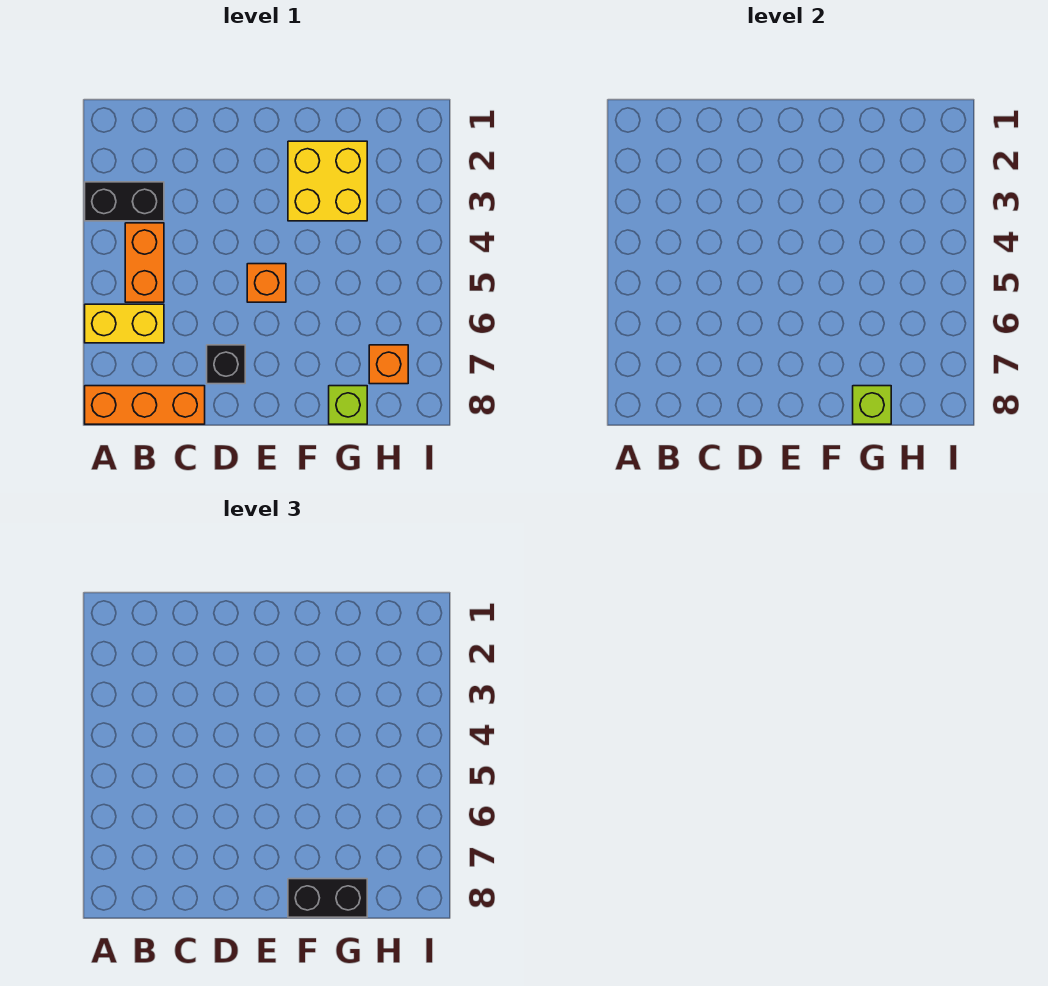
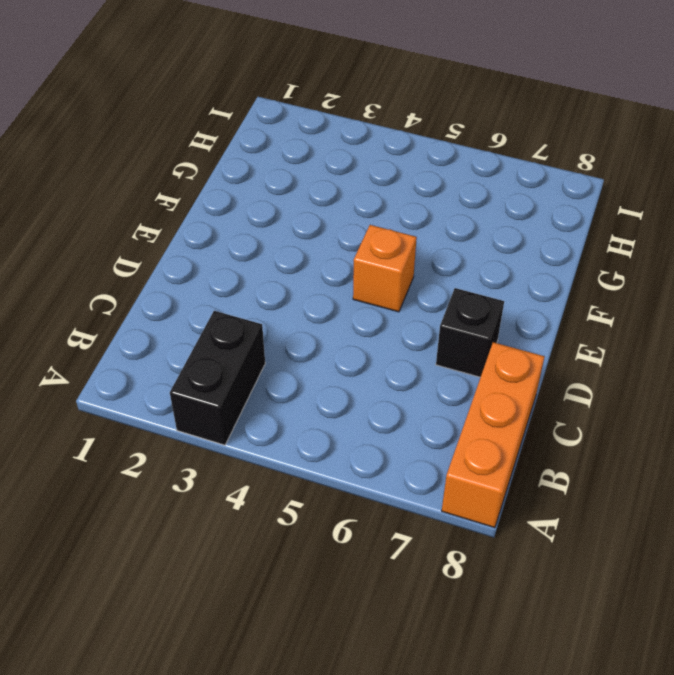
none -> yellow 1x2 brick [85,304,164,343]
none -> orange 1x2 brick [125,223,164,302]

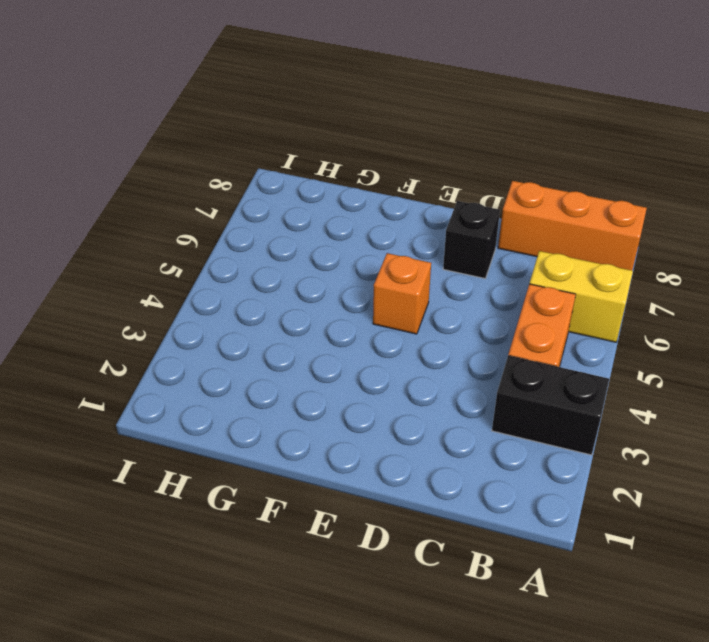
none -> yellow 2x2 brick [288,141,367,221]
none -> lime 1x1 brick [329,386,367,424]

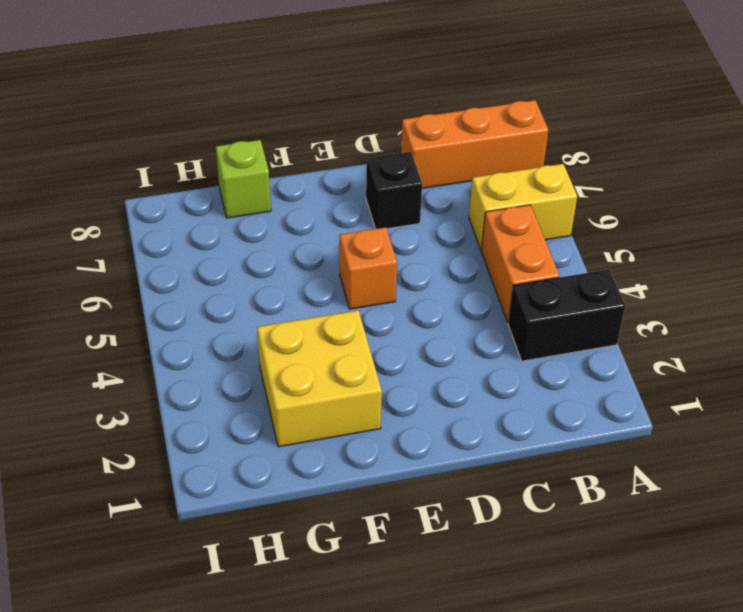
none -> orange 1x1 brick [369,345,408,384]
none -> lime 1x1 brick [853,386,891,424]

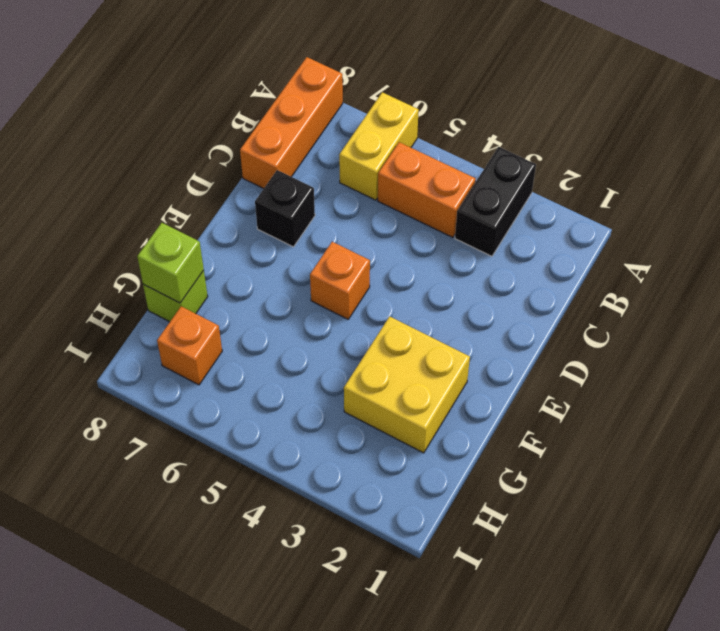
none -> black 1x2 brick [288,879,367,917]

